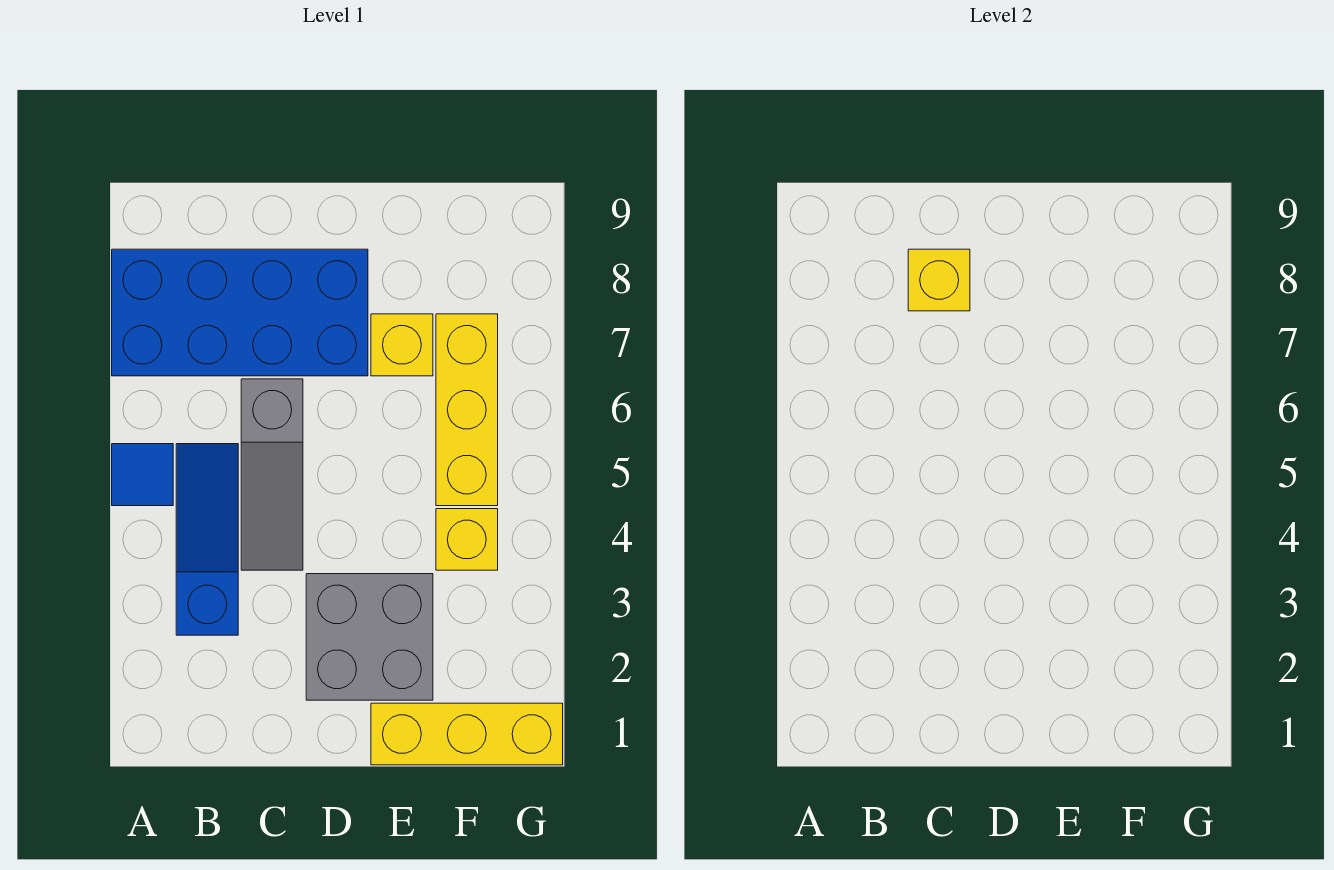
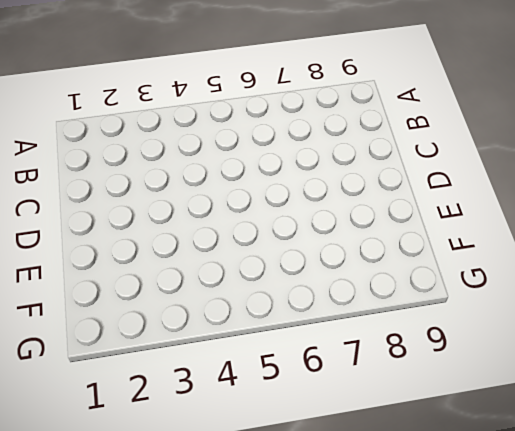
none -> blue 1x1 tile [112,444,173,506]
none -> blue 2x4 brick [112,249,368,376]

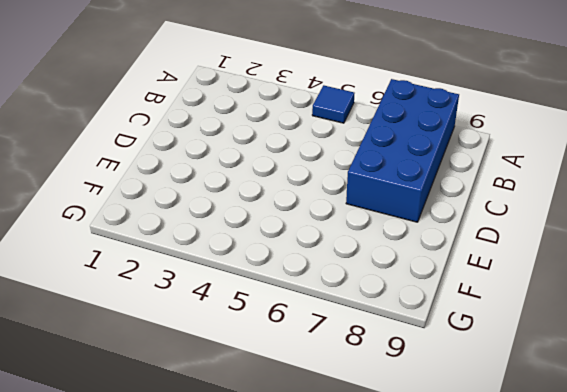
none -> blue 1x3 slope [176,444,238,635]
none -> grey 1x3 slope [241,379,303,570]

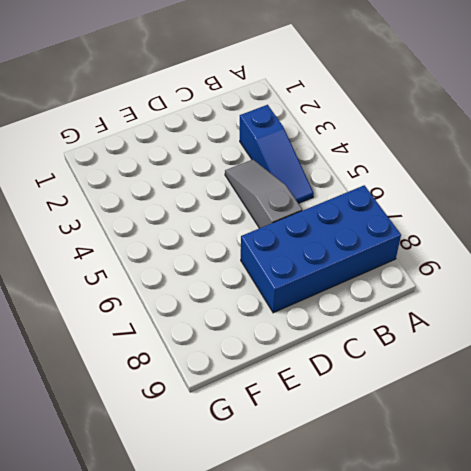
none -> blue 1x1 tile [112,444,173,506]
none -> grey 2x2 brick [306,574,433,700]

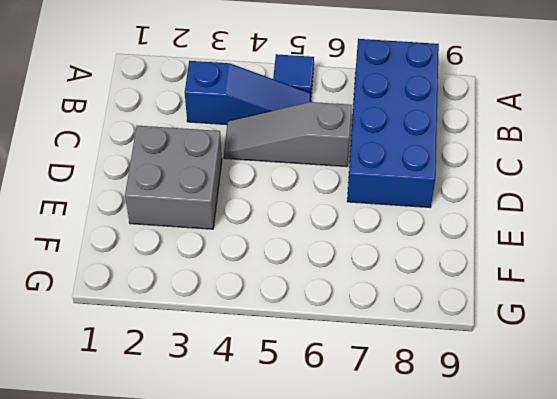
none -> yellow 1x3 brick [371,703,563,765]
none -> yellow 1x1 brick [371,314,433,376]

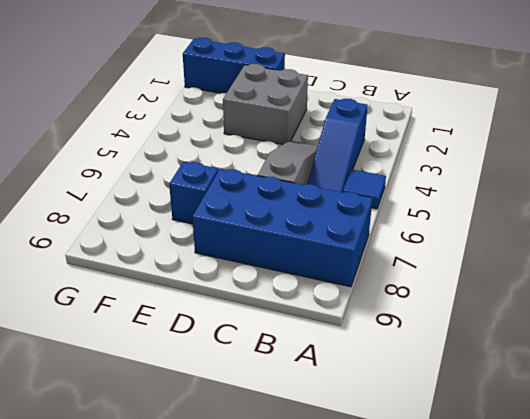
blue 1x3 brick [183,37,285,93] -> yellow 1x3 brick [371,703,563,765]
blue 1x1 brick [169,162,218,224] -> yellow 1x1 brick [371,314,433,376]
none -> yellow 1x1 brick [436,509,498,570]
none -> yellow 1x3 brick [436,314,498,506]

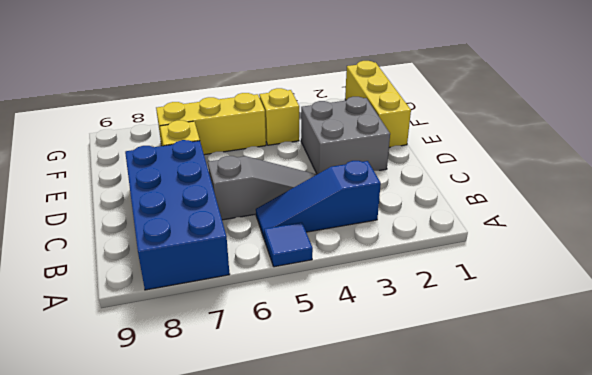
none -> yellow 1x1 brick [908,249,970,311]

